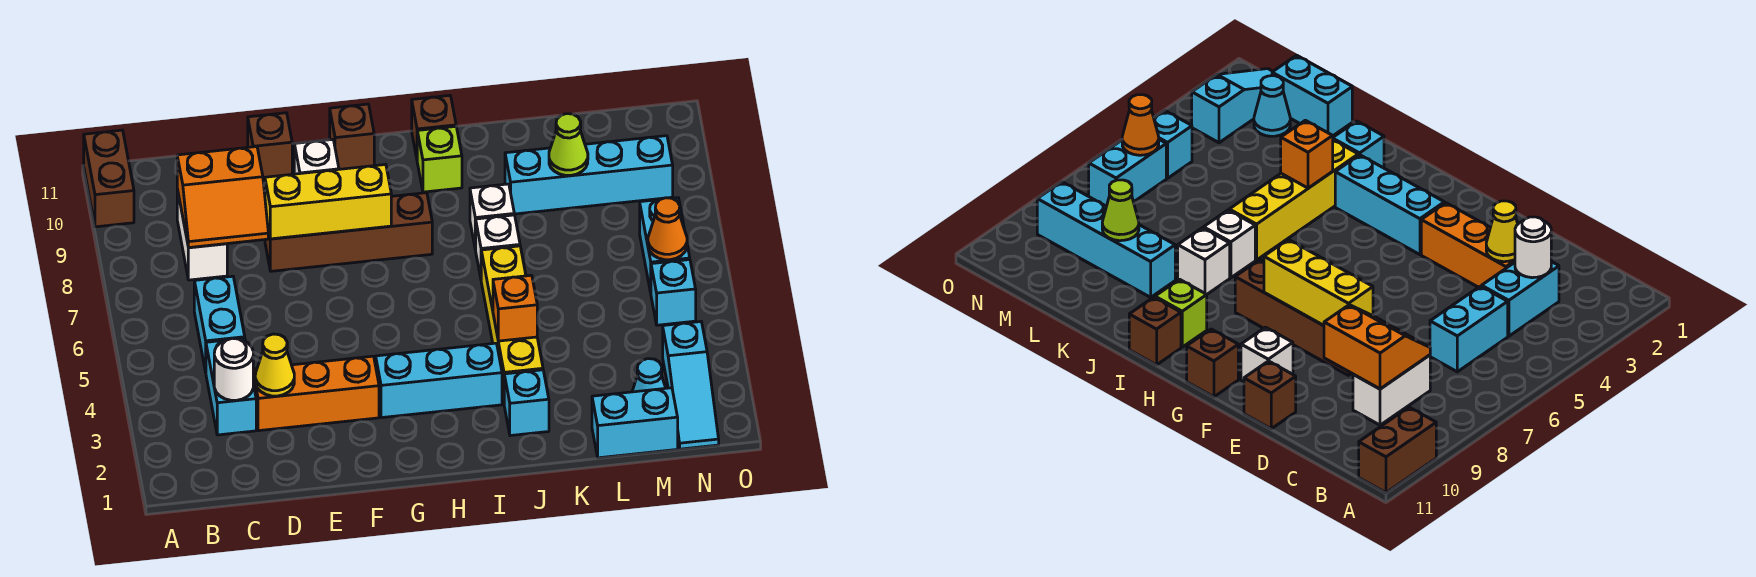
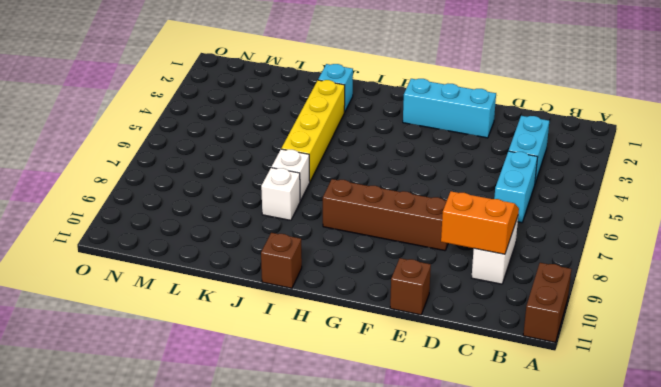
cyan 1x3 brick [403,79,496,138] -> cyan 1x3 brick moved to [376,343,502,418]
none -> orange 1x3 brick [253,356,379,431]
none -> white 1x1 brick [294,139,339,174]
none -> brown 1x1 brick [330,104,374,169]

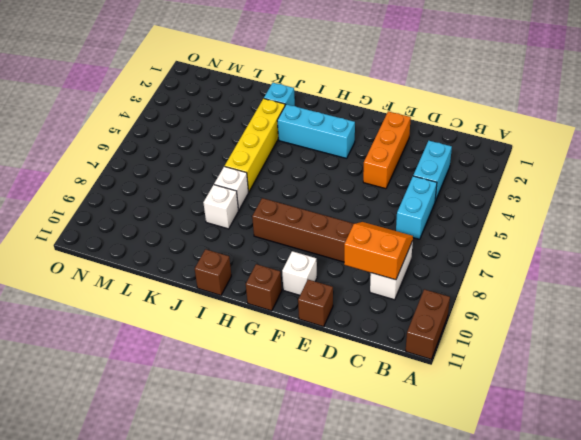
orange 1x3 brick [363,111,411,189] -> orange 1x3 brick turned to [253,356,379,431]
none -> lime 1x1 brick [417,126,462,192]
none -> cyan 1x4 brick [505,136,673,214]
none -> cyan 1x2 brick [592,388,678,458]

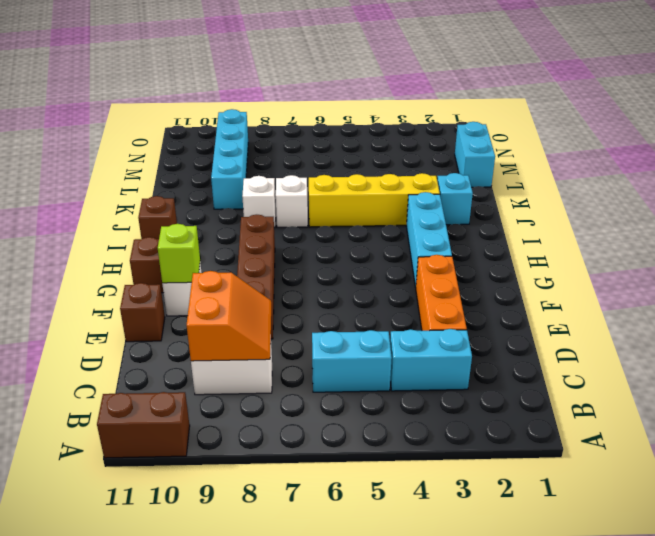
lime 1x1 brick [158,224,200,283] -> lime 1x1 brick moved to [417,126,462,192]
none -> cyan 1x1 cone [632,359,666,392]
none -> cyan 1x3 slope [663,322,719,449]
none -> cyan 1x1 brick [651,260,696,325]

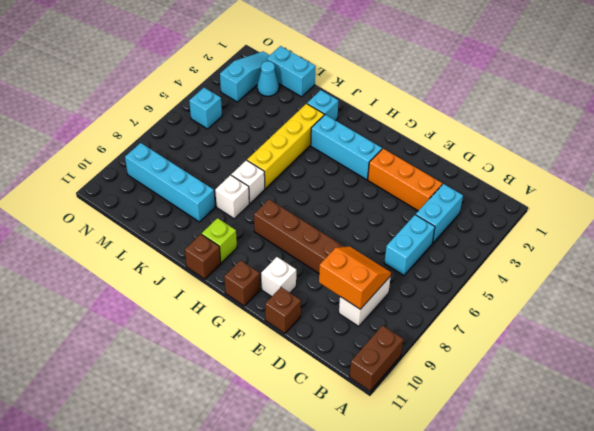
none -> cyan 1x2 brick [640,198,690,292]
none -> white 1x1 round brick [214,338,253,400]
none -> yellow 1x1 cone [255,334,294,396]

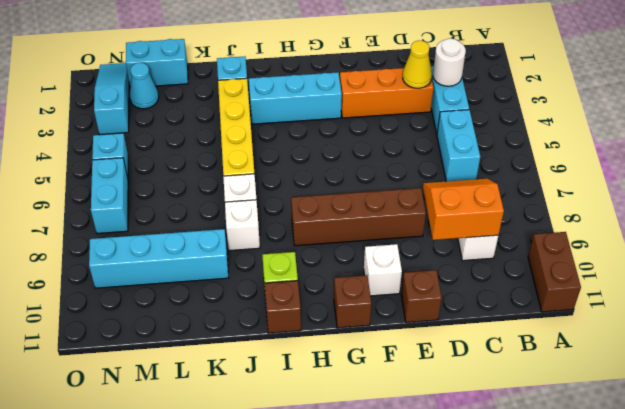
none -> yellow 1x3 brick [265,164,391,239]
none -> orange 1x1 brick [493,275,537,341]
none -> lime 1x1 cone [549,114,588,176]

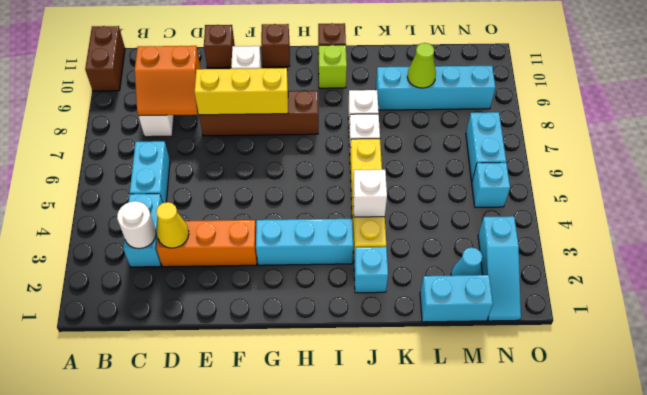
white 1x1 brick [353,170,387,217] -> orange 1x1 brick [493,275,537,341]
none -> orange 1x1 cone [648,198,687,260]

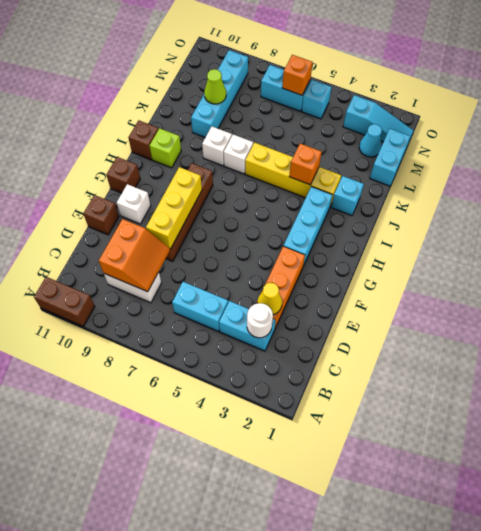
orange 1x1 brick [282,55,313,95] -> orange 1x1 cone [648,198,687,260]

